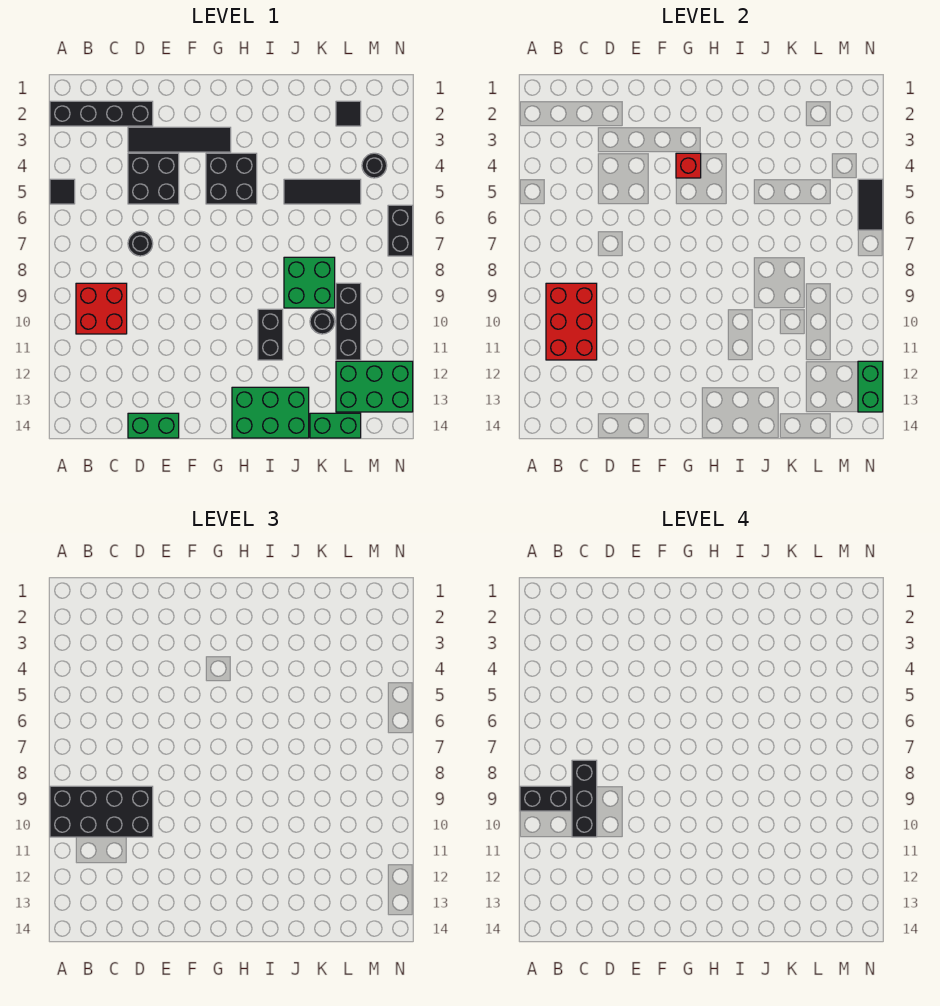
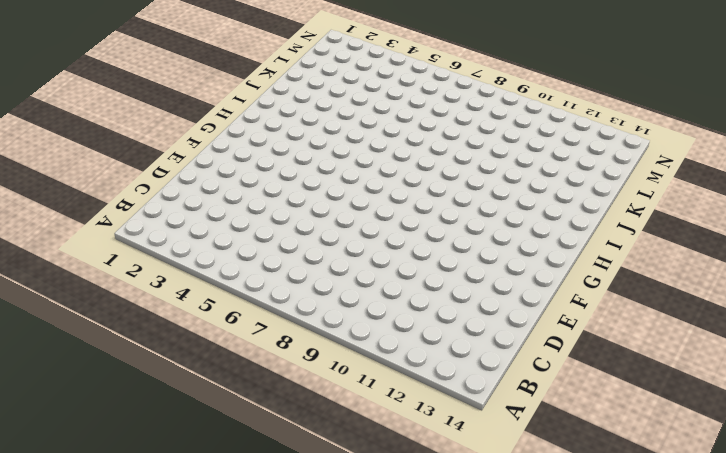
none -> black 1x4 brick [50,101,153,126]
none -> black 1x1 tile [50,179,75,204]
none -> red 2x2 brick [76,283,127,334]

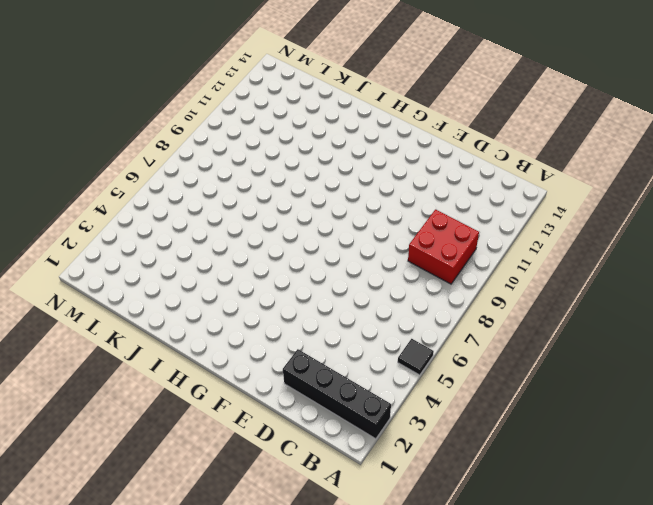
none -> black 1x4 tile [128,127,231,152]
none -> black 2x2 brick [128,153,179,204]
none -> black 1x1 round brick [128,231,153,256]

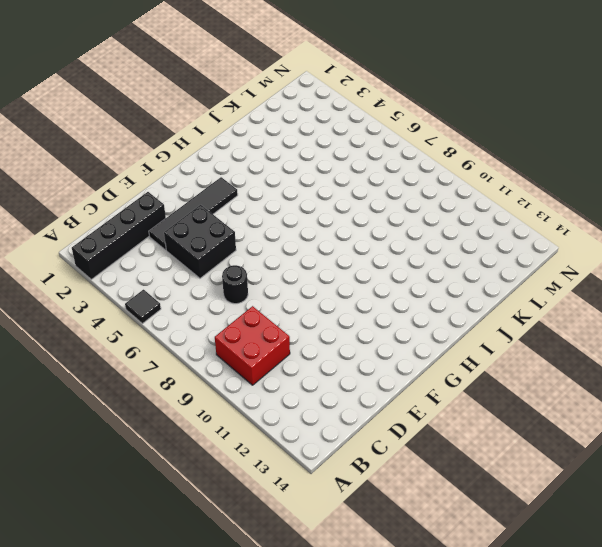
none -> green 1x2 brick [128,413,179,438]
none -> black 2x2 brick [206,153,257,204]
none -> green 2x3 brick [232,387,309,438]

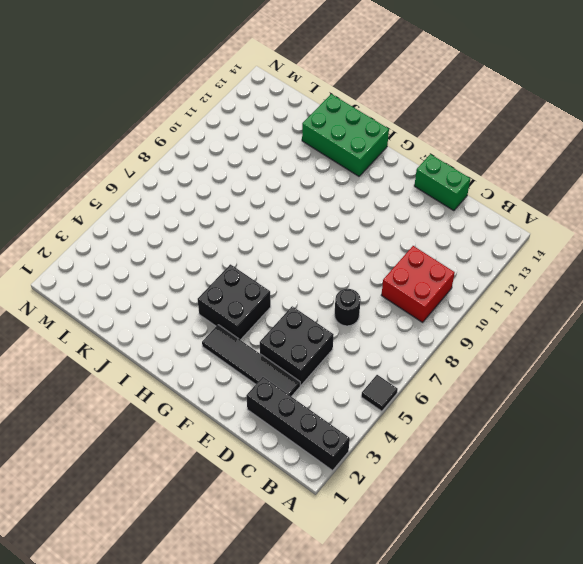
none -> black 1x2 brick [258,309,283,360]
none -> black 1x3 tile [284,179,361,204]
none -> green 2x2 brick [284,257,335,308]

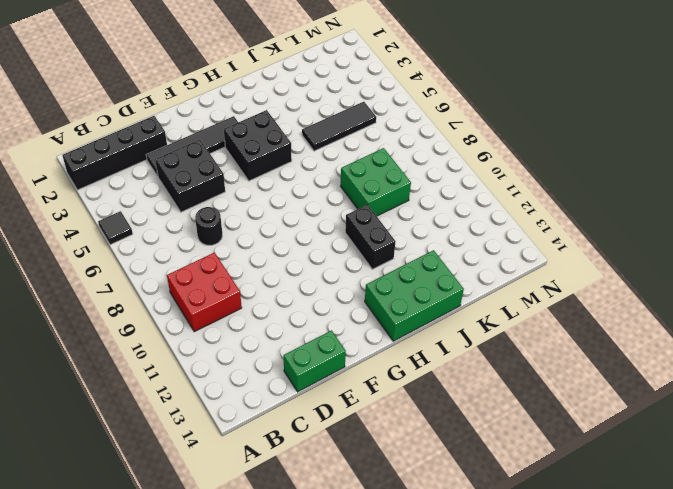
none -> black 1x1 round brick [310,309,335,334]
none -> green 1x2 brick [310,413,361,438]
none -> black 1x1 tile [336,101,361,126]

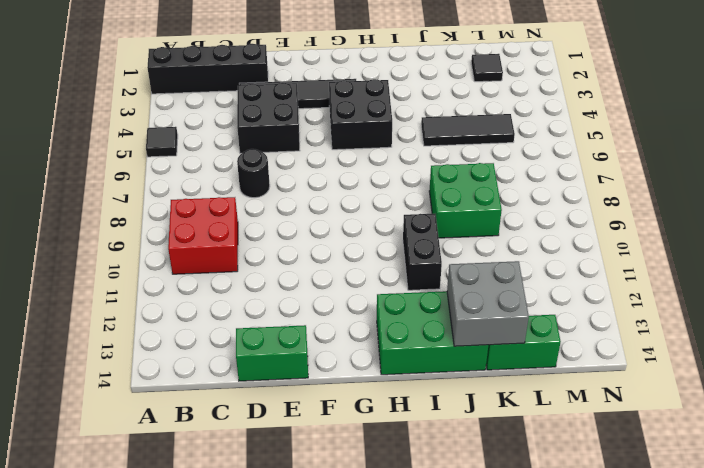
grey 2x2 brick [447,261,529,346] -> none
none -> black 1x1 round brick [310,309,335,334]
none -> black 1x3 brick [336,283,361,360]
none -> green 2x3 brick [336,361,413,412]

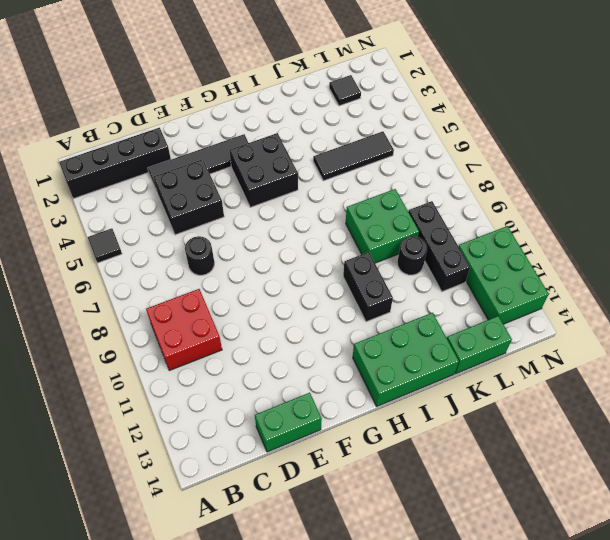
green 2x3 brick [458,226,549,324] -> green 2x3 brick turned to [336,361,413,412]
none -> black 1x1 round brick [362,153,387,178]
none -> black 1x2 brick [388,205,413,256]
none -> red 2x3 brick [546,283,597,360]

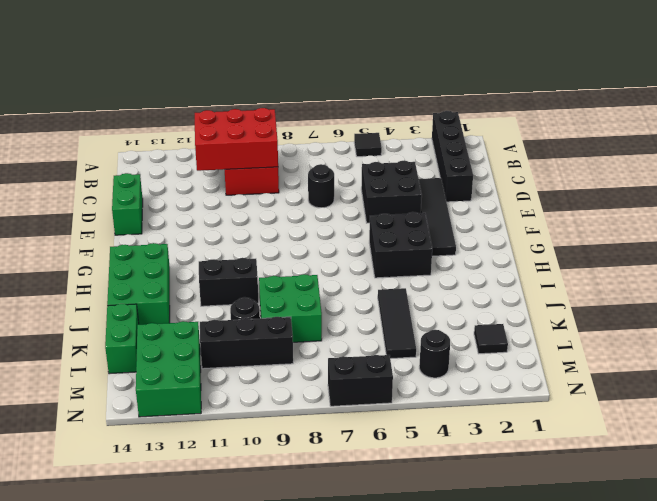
none -> red 1x1 brick [676,153,701,178]
none -> black 1x2 tile [858,179,883,230]
none -> green 1x2 brick [858,361,883,412]

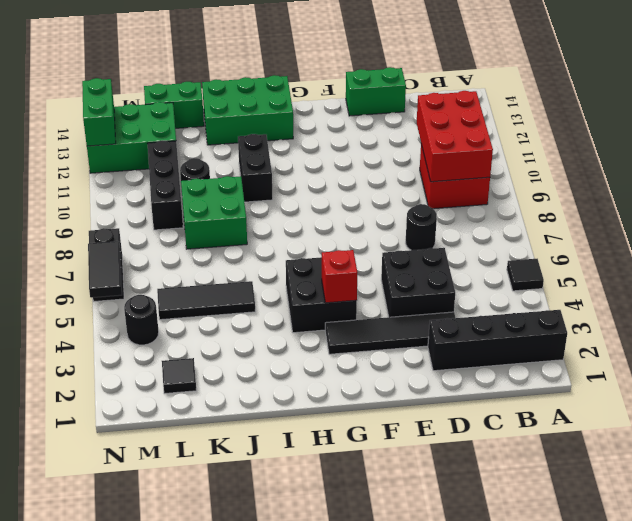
none -> black 2x4 brick [50,786,153,837]
none -> black 1x2 brick [520,786,571,811]
none -> black 1x3 brick [572,760,597,837]

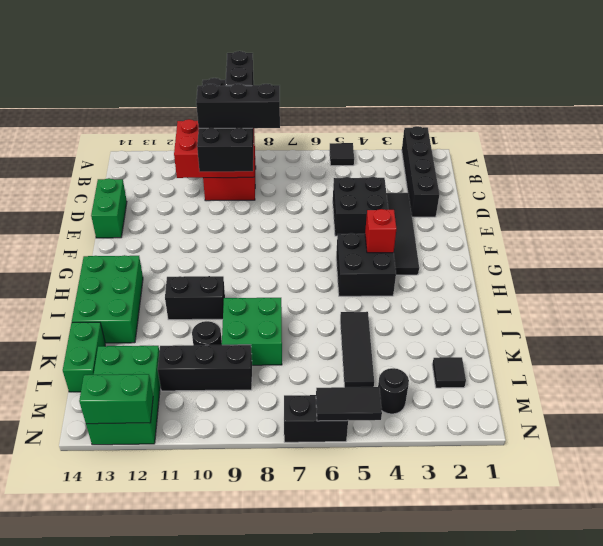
none -> black 1x1 round brick [128,231,153,256]

